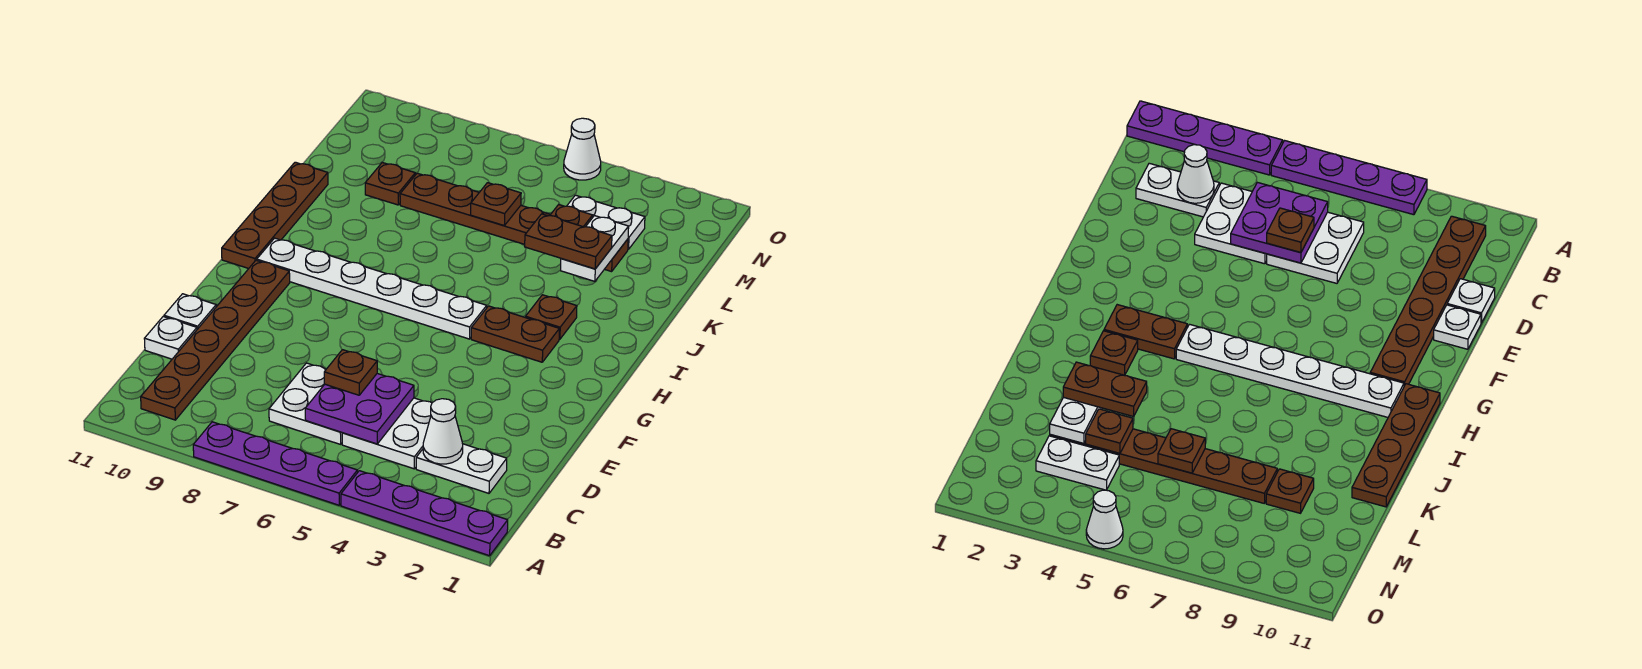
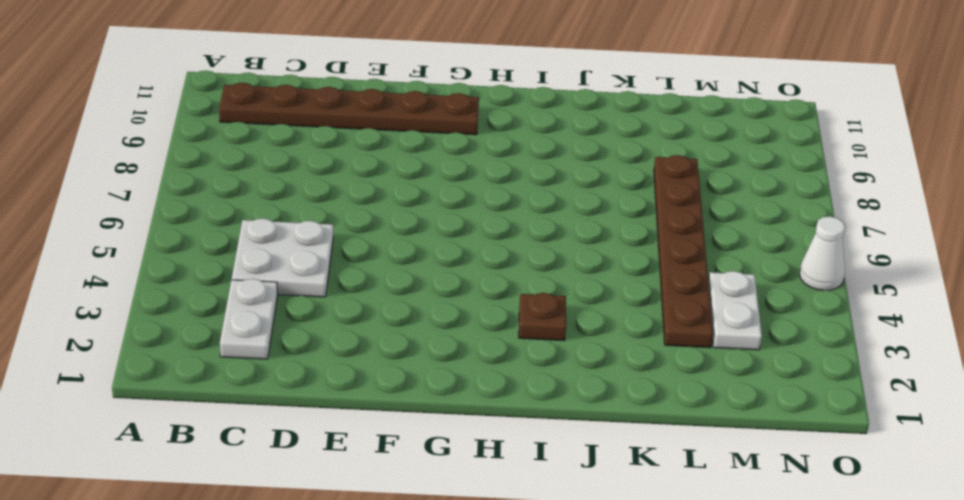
none -> purple 1x4 plate [341,471,508,556]
none -> purple 1x4 plate [193,422,357,505]
none -> white 2x2 plate [269,363,342,444]

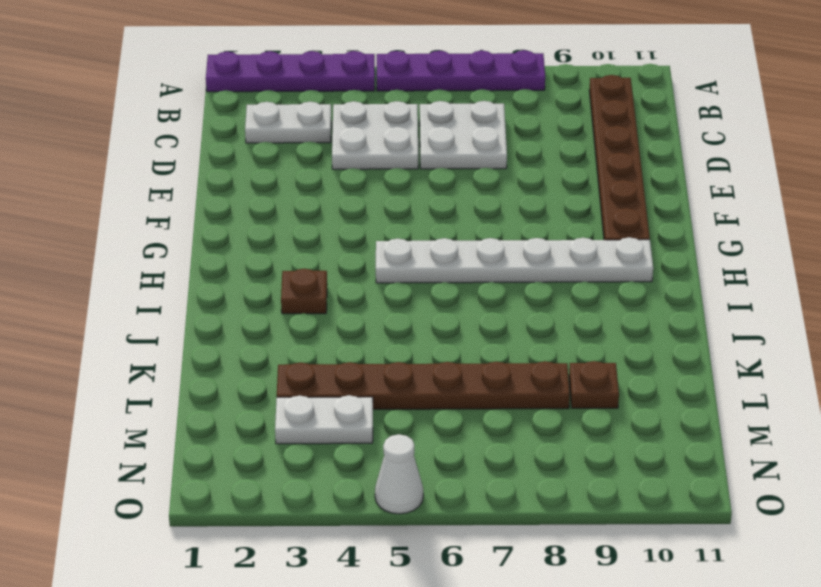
none -> white 1x1 plate [144,317,197,359]
none -> white 1x1 plate [164,294,216,329]
none -> brown 1x2 plate [471,306,559,362]

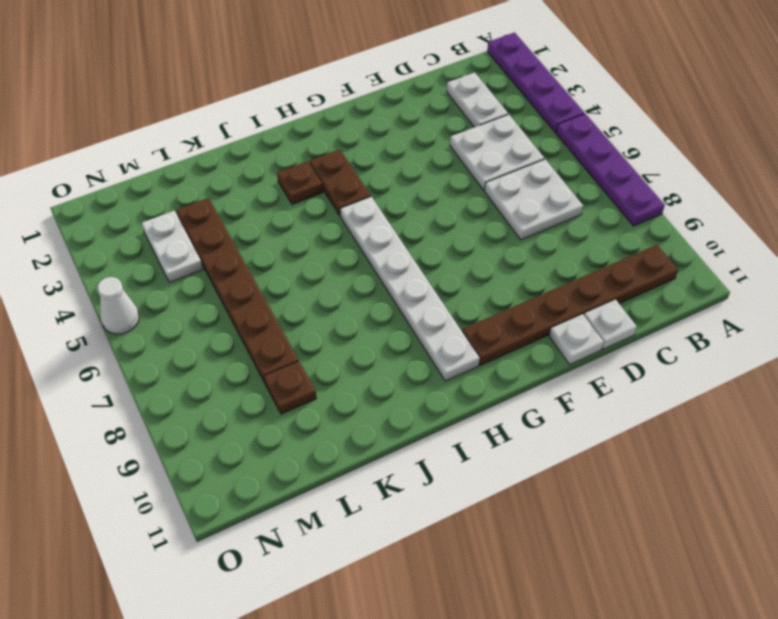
none -> brown 1x4 plate [222,162,328,269]
none -> white 1x1 cone [423,399,463,464]
none -> purple 2x2 plate [305,374,414,444]

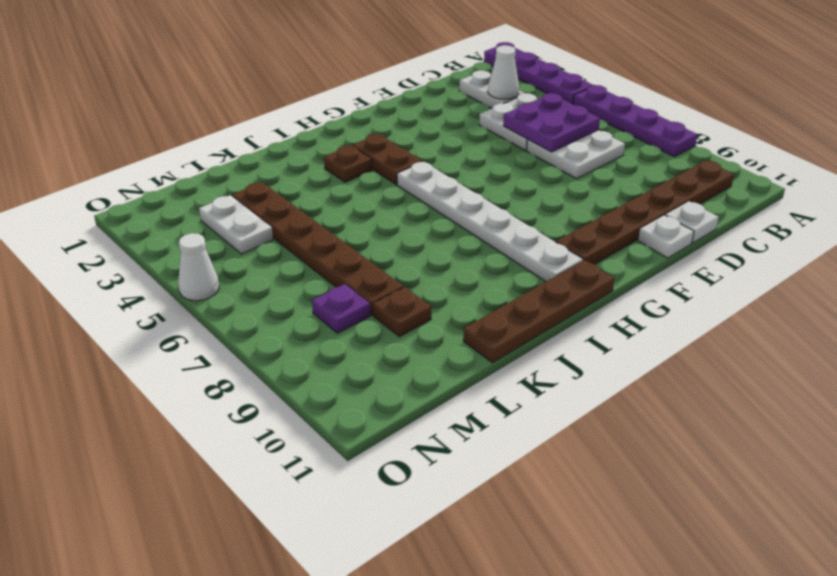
purple 1x1 plate [312,284,370,333] -> none
none -> white 1x2 plate [561,216,629,281]
none -> brown 1x1 plate [550,205,593,227]
none -> brown 1x1 plate [471,183,521,226]

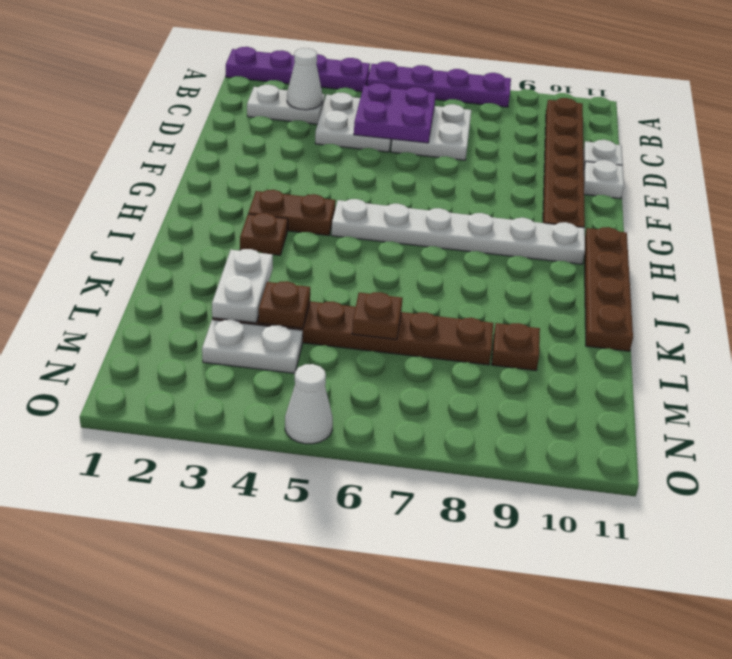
none -> brown 1x1 plate [324,350,377,395]
none -> brown 1x2 plate [525,214,612,269]

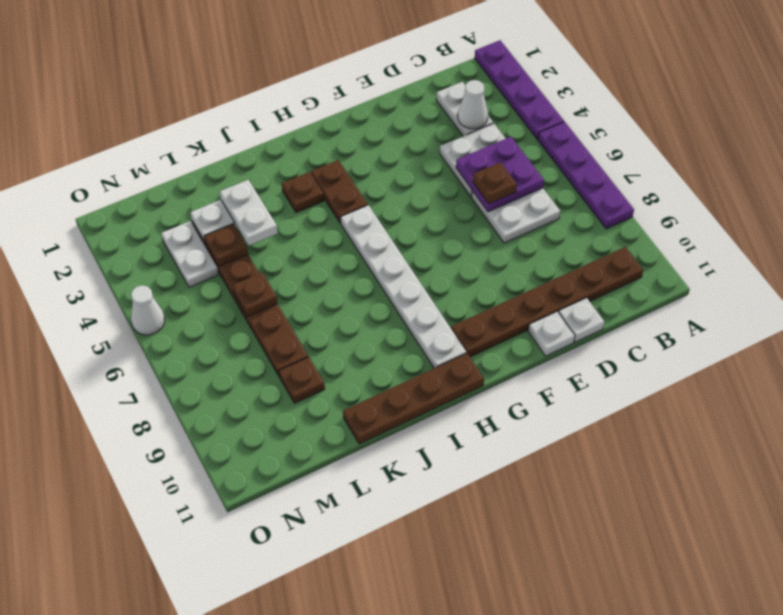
white 1x2 plate [220,180,278,246] -> brown 1x2 plate [525,214,612,269]

